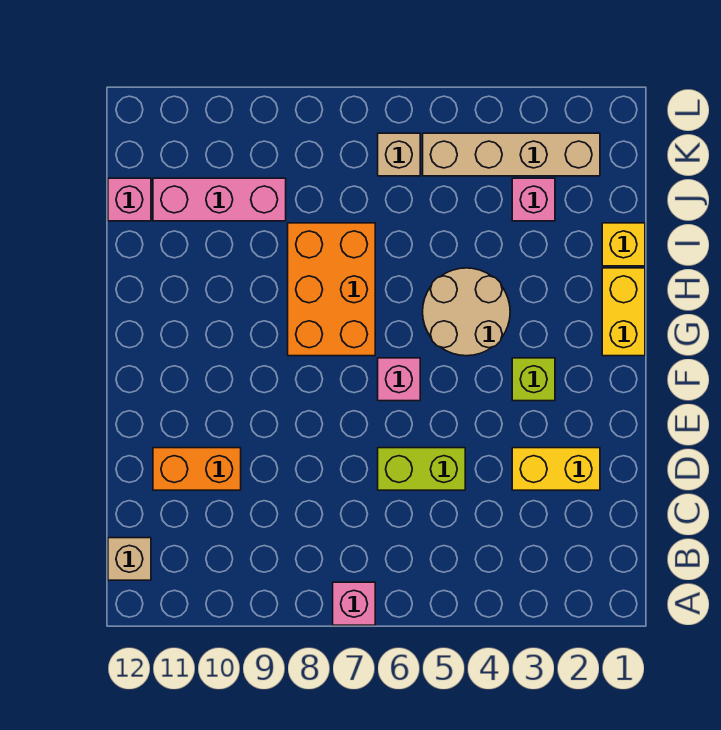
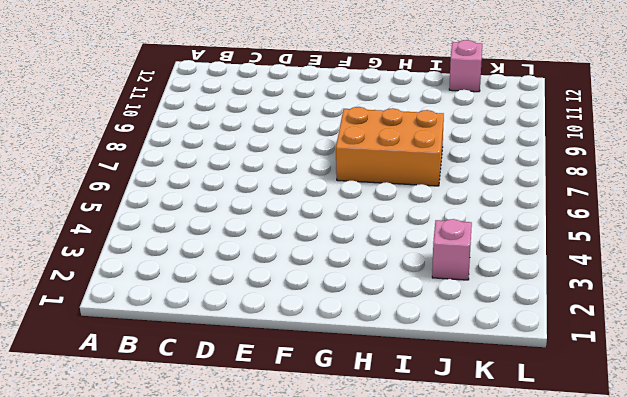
none -> pink 1x1 brick [333,582,375,625]
none -> tan 1x1 brick [108,538,151,580]
none -> yellow 1x2 brick [512,448,600,490]

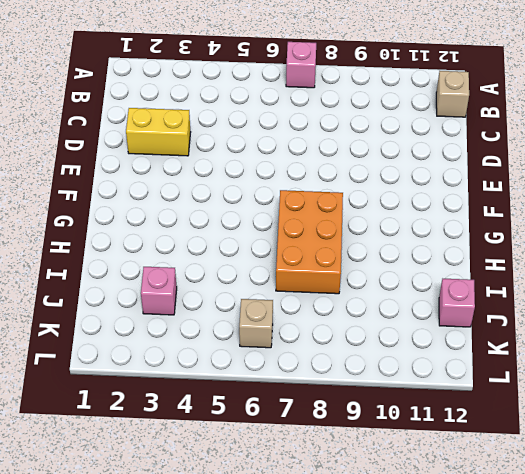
none -> lime 1x2 brick [378,448,465,490]
none -> orange 1x2 brick [153,448,241,490]
none -> lime 1x1 brick [512,358,555,401]

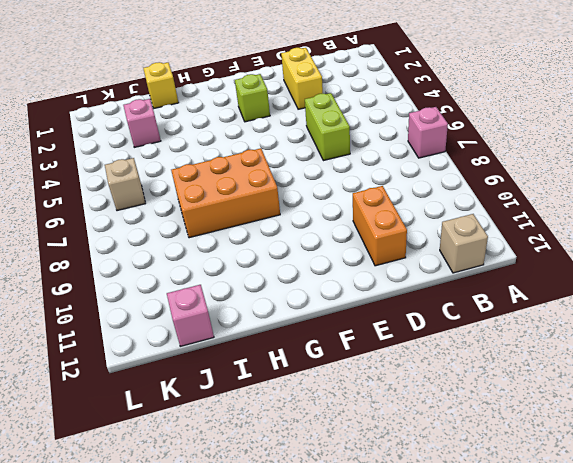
none -> pink 1x1 brick [378,358,420,401]
none -> yellow 1x2 brick [602,268,645,356]
none -> tan 2x2 round brick [423,268,510,356]

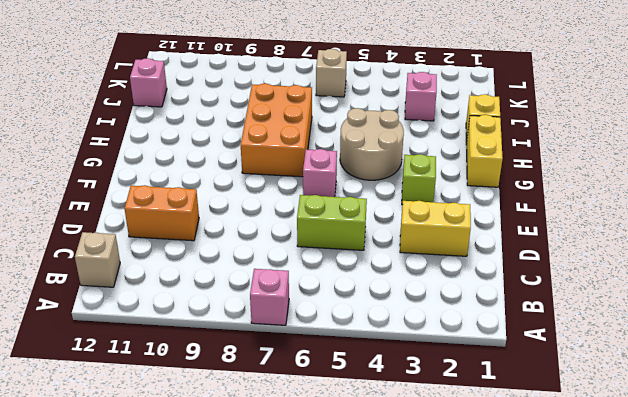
none -> pink 1x3 brick [153,178,286,221]
none -> tan 1x4 brick [423,133,600,176]

